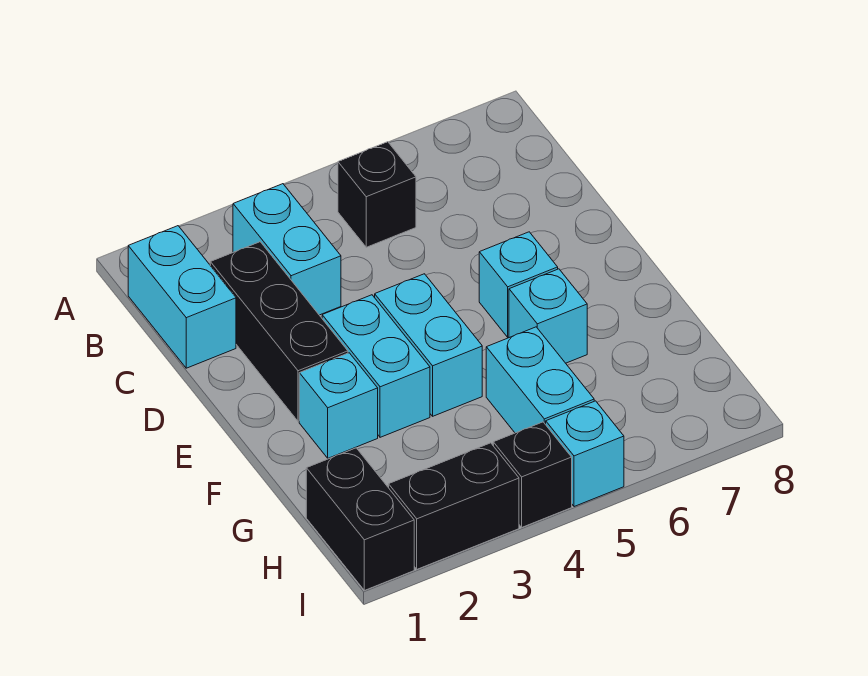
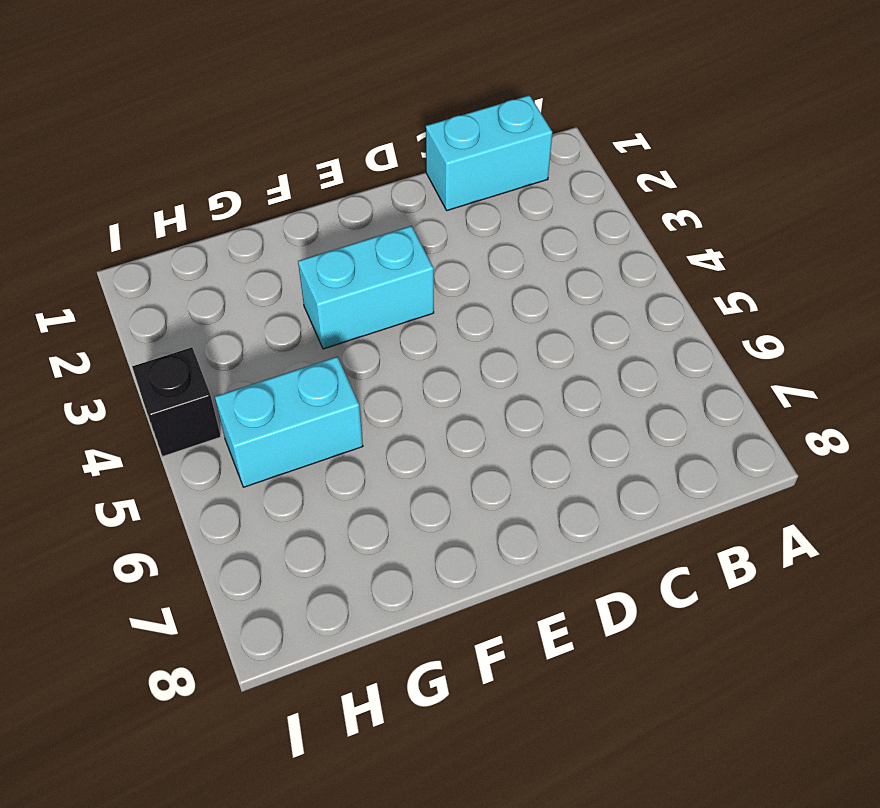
none -> cyan 1x2 brick [233,184,341,315]
none -> black 1x1 brick [338,142,416,247]
none -> black 1x3 brick [210,242,348,421]

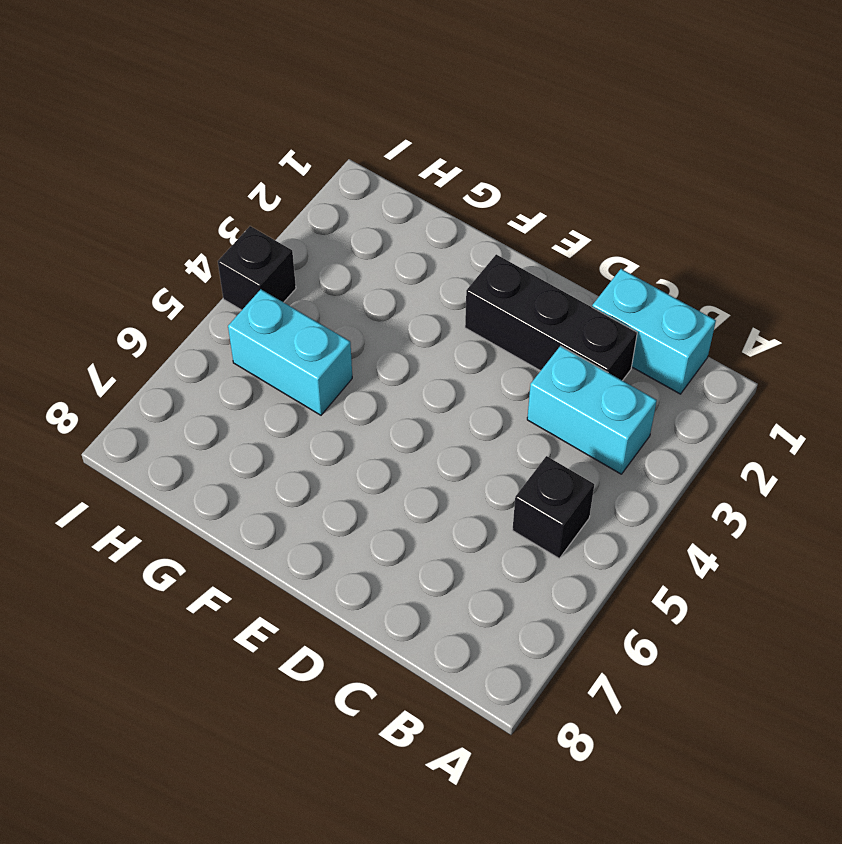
none -> cyan 1x2 brick [322,295,430,437]
none -> cyan 1x2 brick [375,274,482,416]
none -> cyan 1x1 brick [479,232,558,337]

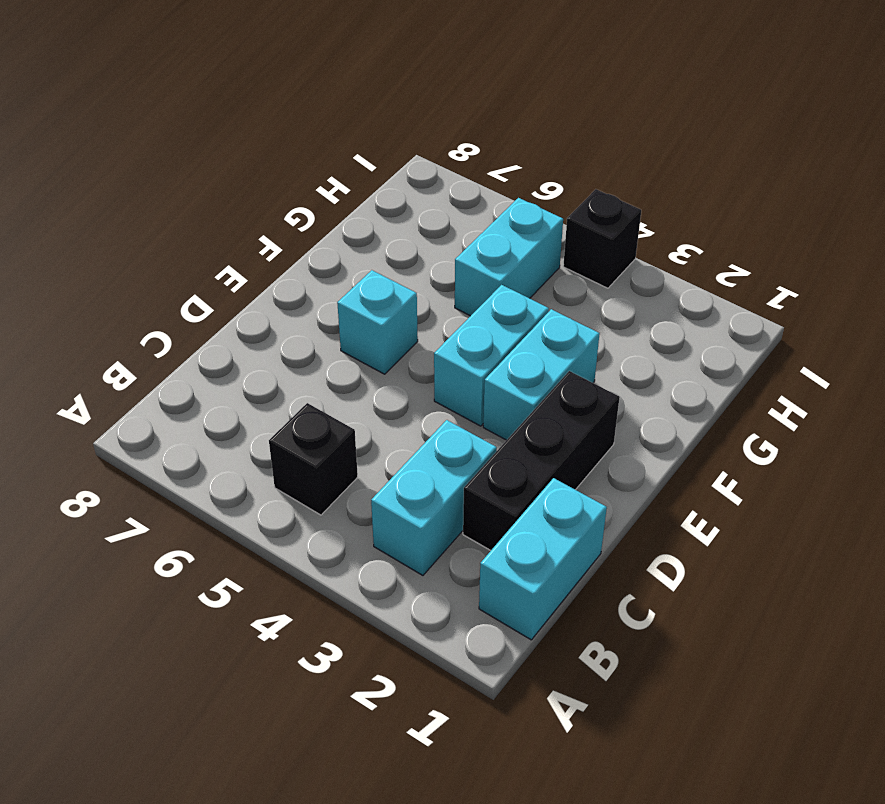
none -> cyan 1x1 brick [299,353,378,458]
none -> cyan 1x1 brick [509,269,587,363]
none -> black 1x2 brick [306,448,414,590]

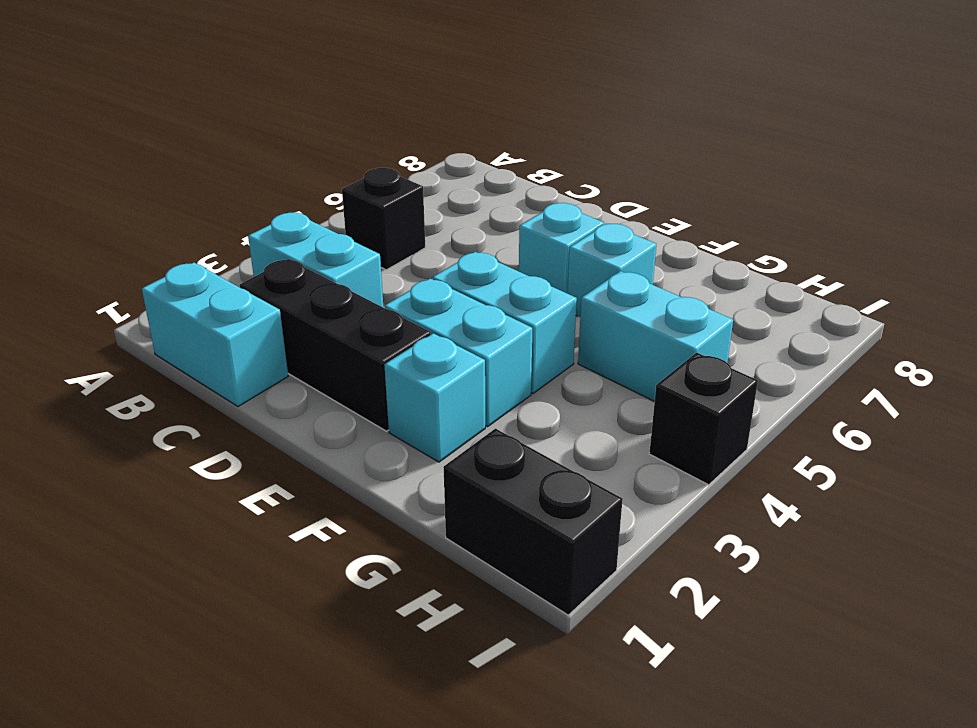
none -> black 1x2 brick [389,443,519,569]
none -> cyan 1x1 brick [546,401,624,507]

